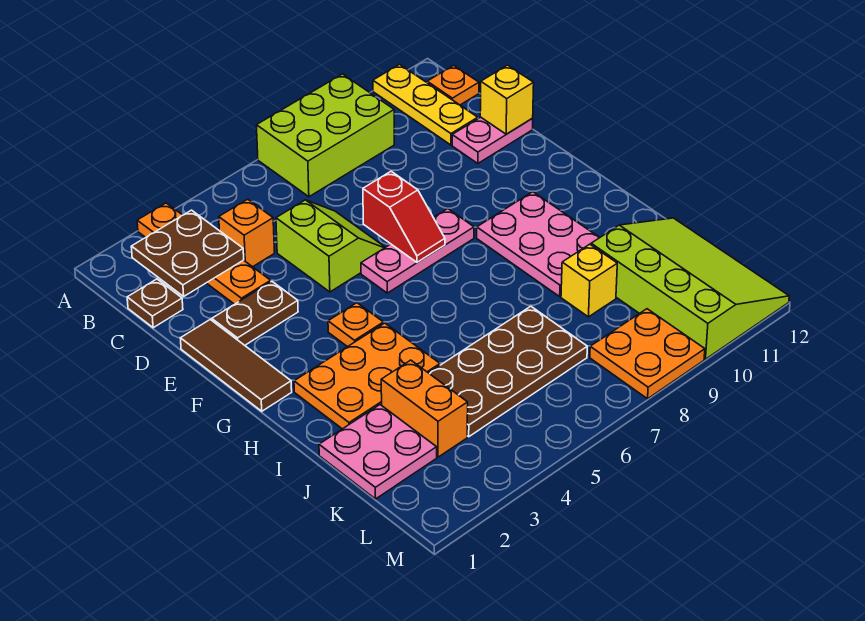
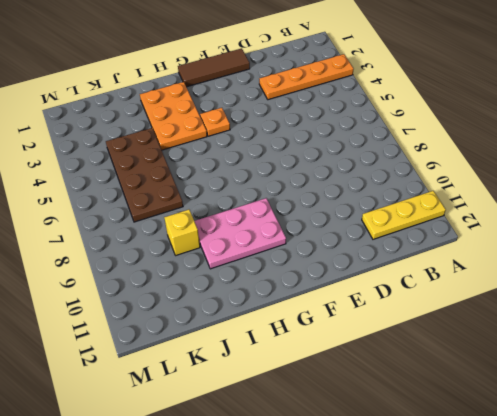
none -> lime 2x3 brick [256,74,394,197]
none -> orange 1x1 plate [427,65,479,105]
none -> brown 1x1 plate [127,279,183,328]

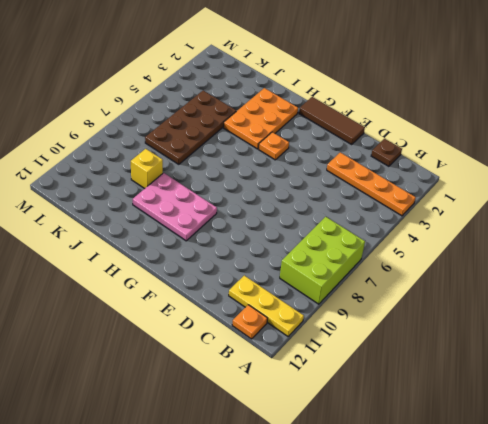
none -> orange 1x1 brick [219,199,275,267]
none -> lime 2x2 slope [276,200,385,292]
none -> pink 1x2 plate [452,117,533,163]

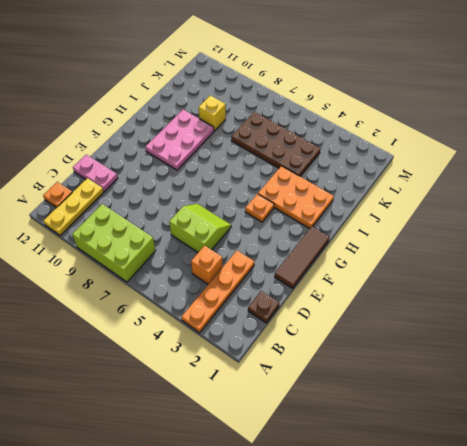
lime 2x2 slope [169,204,231,252] -> lime 2x2 slope turned to [276,200,385,292]
none -> brown 1x2 plate [212,282,298,345]
none -> pink 1x3 plate [361,209,474,293]
none -> pink 2x2 plate [319,405,437,499]

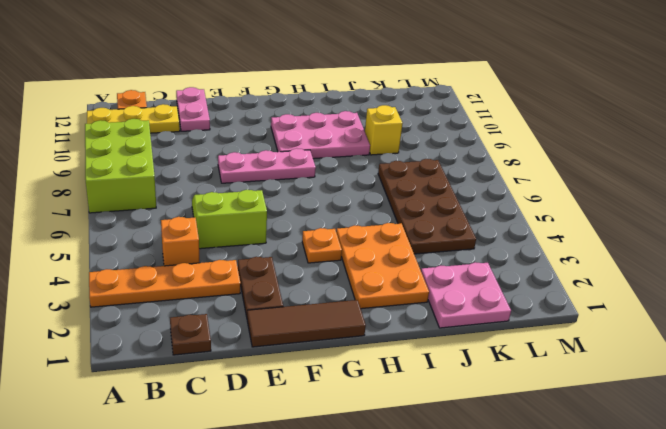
pink 1x3 plate [218,148,316,183] -> pink 1x3 plate turned to [361,209,474,293]
none -> orange 1x2 brick [381,360,468,457]
none -> lime 3x4 slope [591,218,789,359]
none -> orange 2x2 plate [590,309,705,399]

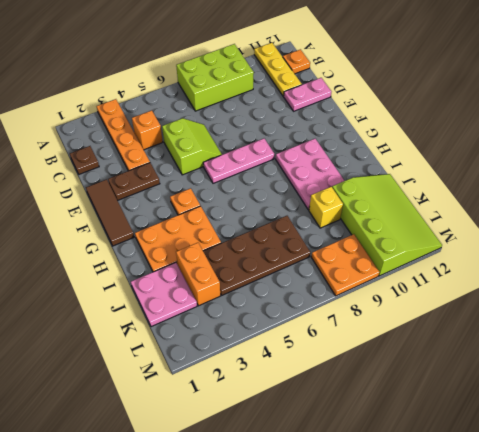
none -> brown 2x2 plate [131,210,244,296]
none -> yellow 1x1 brick [480,65,534,134]
none -> red 1x2 slope [363,171,445,262]

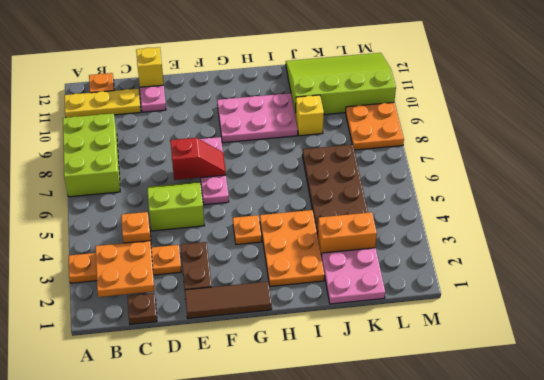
orange 2x2 plate [95,241,154,297] -> brown 2x2 plate [131,210,244,296]

